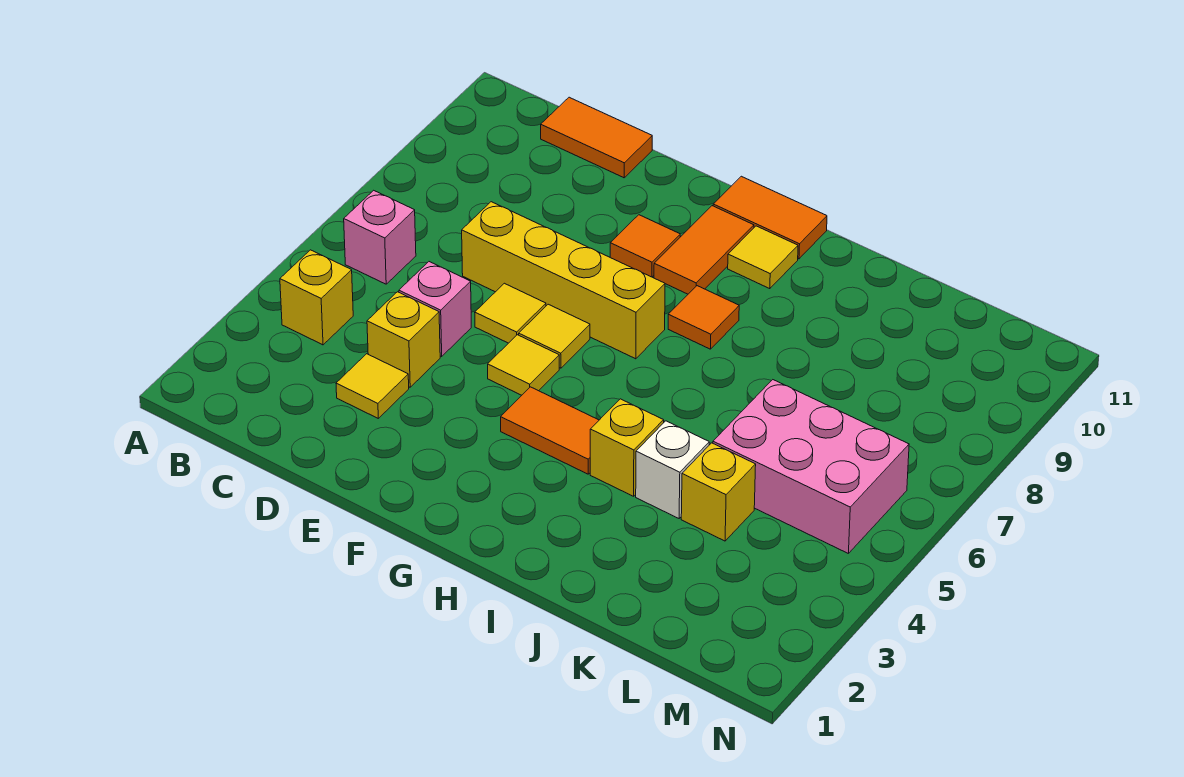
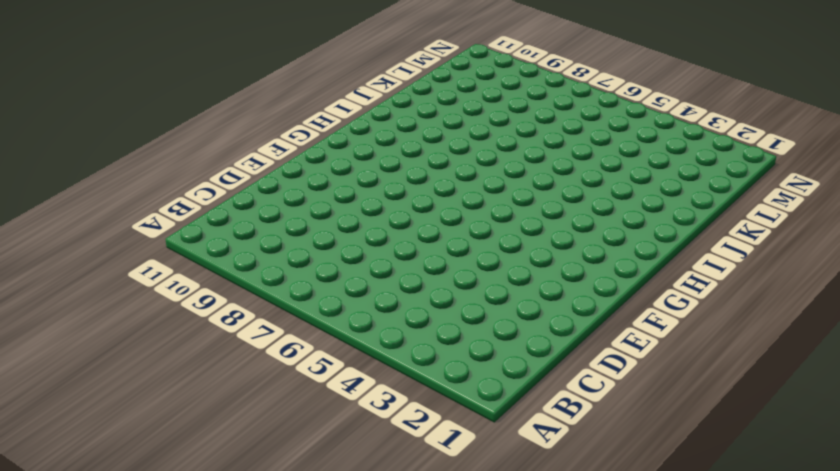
none -> yellow 1x1 brick [280,250,353,345]
none -> pink 1x1 brick [344,190,416,284]
none -> orange 1x2 tile [541,97,652,178]

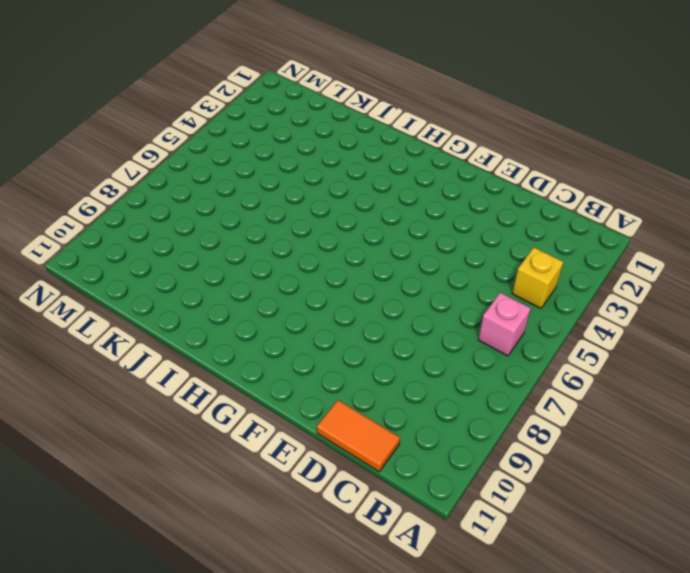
none -> yellow 1x1 tile [336,354,409,418]
none -> yellow 1x1 brick [367,292,440,387]
none -> pink 1x1 brick [399,262,471,356]

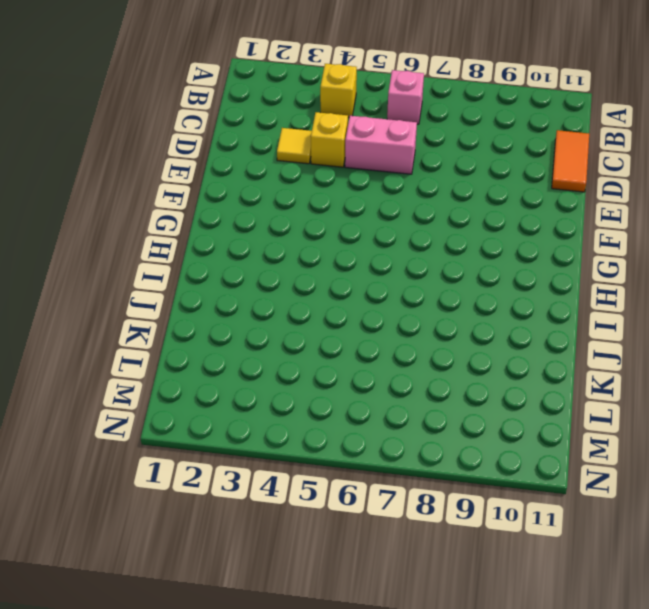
pink 1x2 brick [345,116,417,174] -> pink 1x1 brick [399,262,471,356]
none -> yellow 1x4 brick [462,202,665,359]
none -> yellow 1x1 tile [475,283,546,343]
none -> yellow 1x1 tile [488,335,559,395]

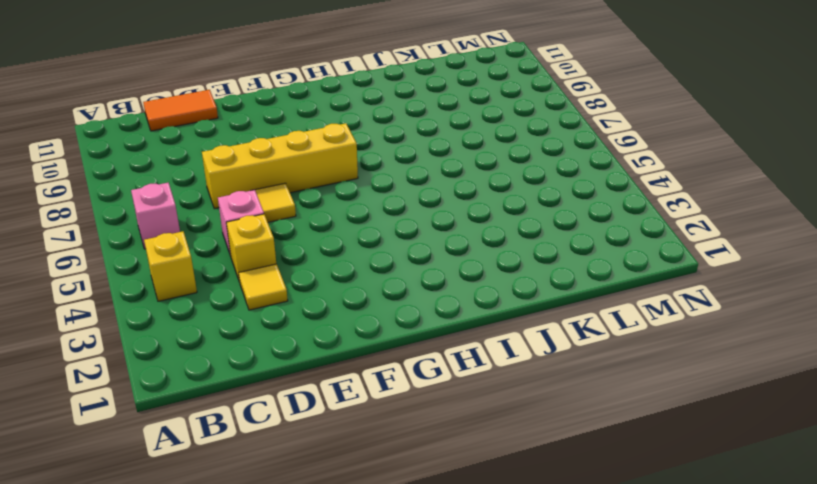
none -> yellow 1x1 tile [488,335,559,395]
none -> yellow 1x1 tile [519,304,590,368]
none -> orange 1x1 tile [610,215,680,277]

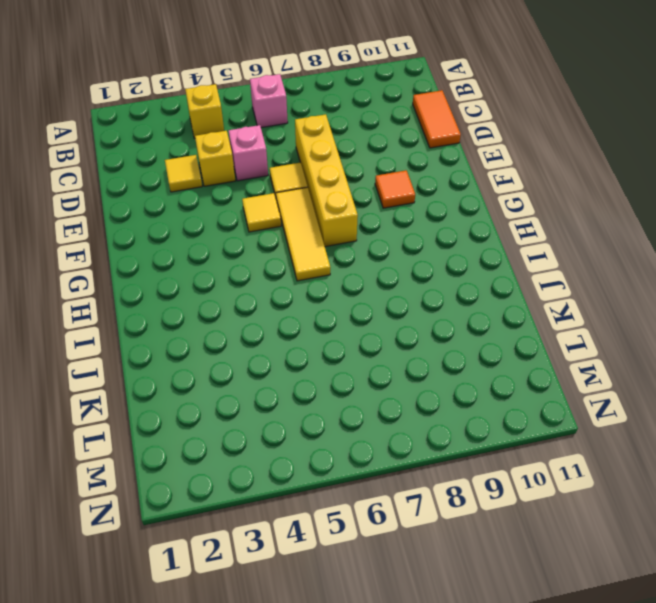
yellow 1x3 tile [276,187,330,281] -> yellow 1x1 tile [519,304,590,368]
none -> orange 1x2 tile [501,387,599,474]
none -> orange 1x2 tile [654,206,754,294]
none -> orange 1x2 tile [713,176,827,259]

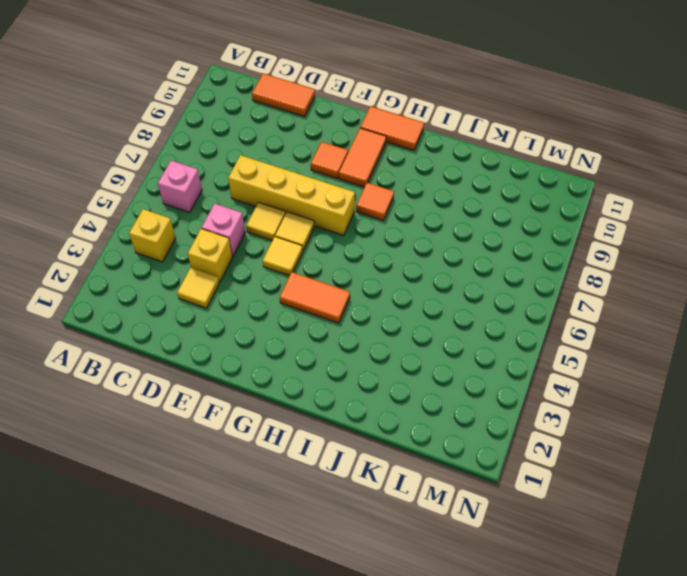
none -> yellow 1x1 tile [728,226,798,289]
none -> yellow 1x1 brick [590,399,664,496]
none -> white 1x1 brick [636,421,709,518]

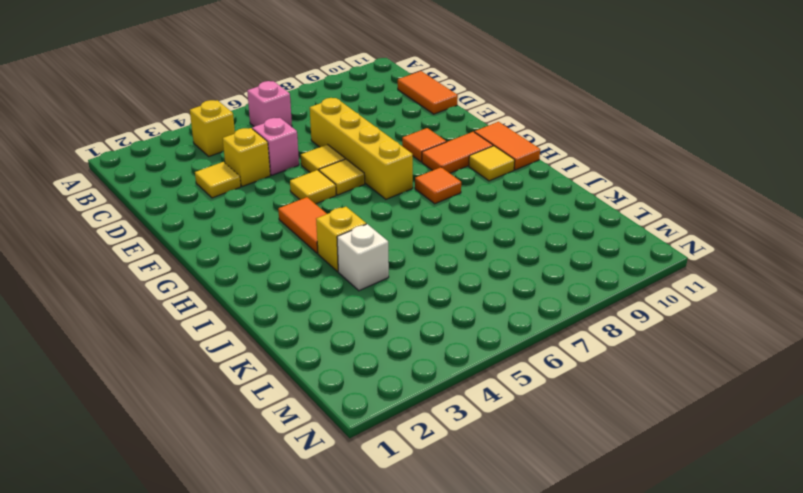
none -> yellow 1x1 brick [681,443,756,541]
none -> pink 2x3 brick [713,380,909,553]

